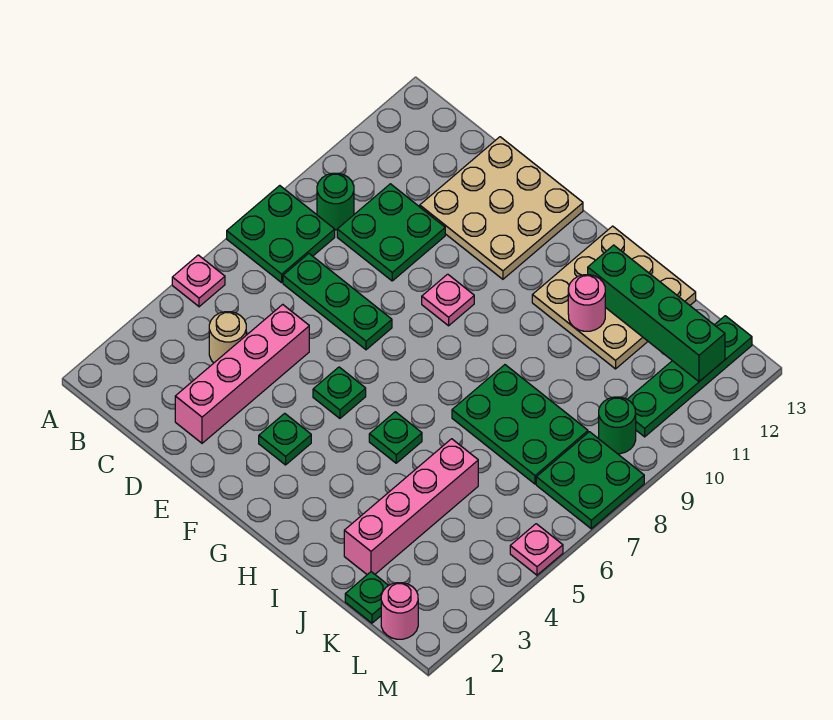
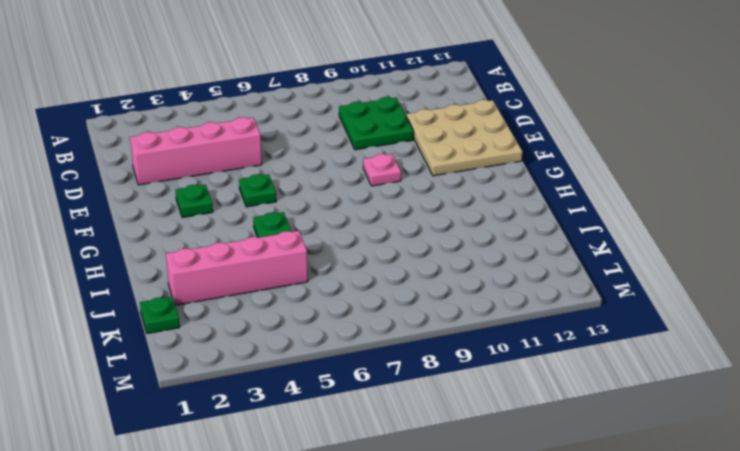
none -> pink 1x1 plate [172,255,225,307]
none -> green 2x2 plate [227,186,335,283]
none -> green 1x1 round brick [317,173,354,230]

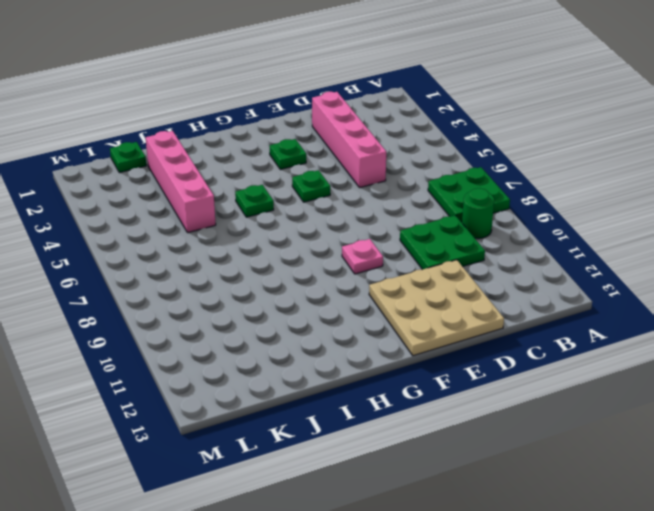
none -> pink 1x1 plate [172,255,225,307]
none -> tan 1x1 round brick [209,312,246,363]
none -> green 1x3 plate [283,254,392,350]

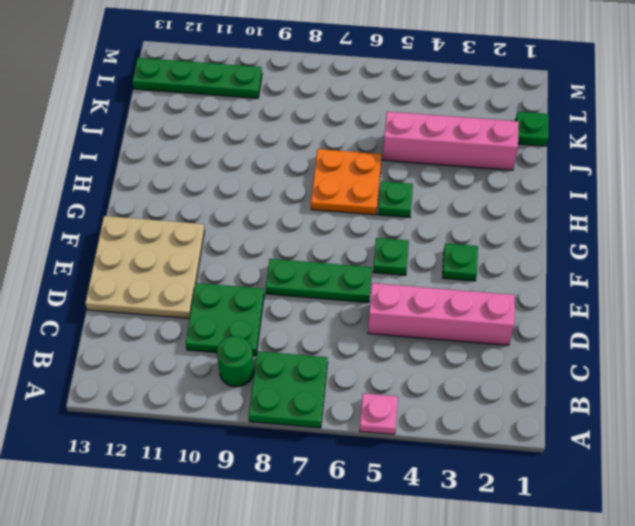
green 1x3 plate [266,259,372,303] -> green 1x3 plate turned to [283,254,392,350]
orange 2x2 plate [311,149,382,215] -> green 2x3 plate [452,365,588,484]
none -> tan 1x1 round brick [209,312,246,363]
none -> pink 1x1 plate [422,274,474,326]
none -> tan 3x3 plate [532,226,696,369]

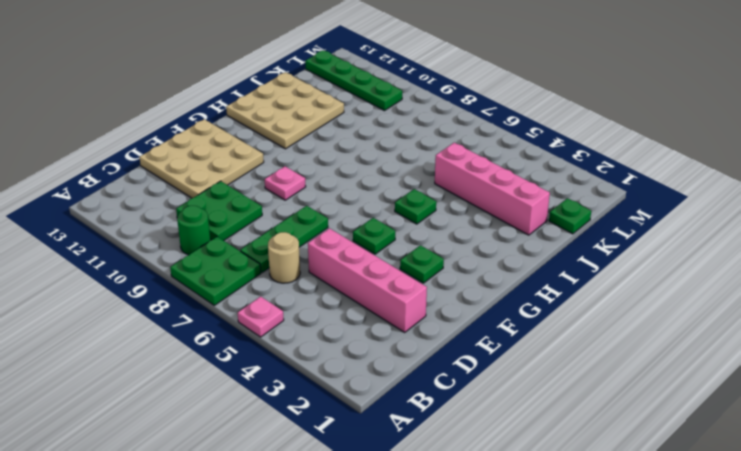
tan 1x1 round brick [268,232,300,283] -> tan 1x1 round brick moved to [209,312,246,363]
none -> green 2x3 plate [452,365,588,484]
none -> pink 1x1 round brick [381,583,418,639]
none -> green 2x2 plate [536,432,644,529]

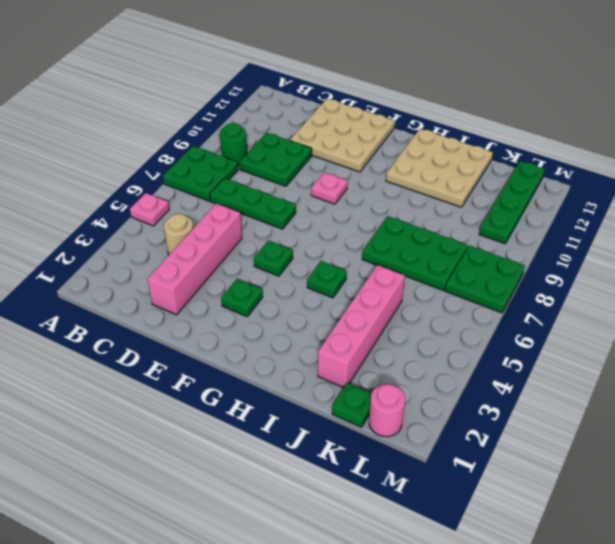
none -> green 1x1 round brick [599,397,636,454]
none -> pink 1x1 plate [510,524,563,575]
none -> pink 1x1 round brick [568,275,605,331]

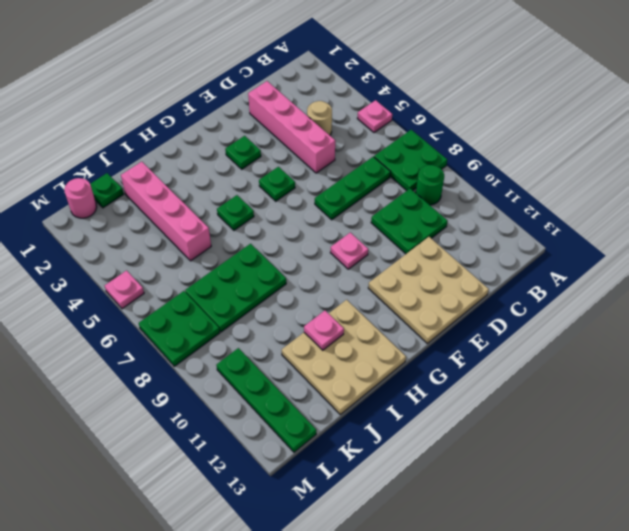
pink 1x1 plate [304,311,344,350] -> pink 1x1 round brick [568,275,605,331]
none -> green 1x1 round brick [599,397,636,454]
none -> green 1x4 brick [588,245,725,381]

